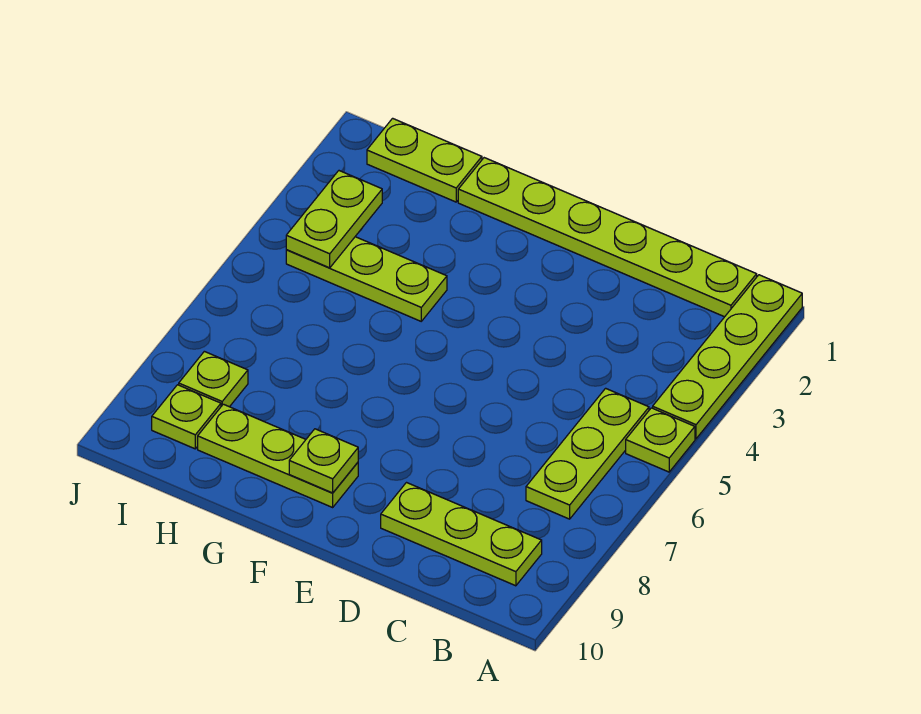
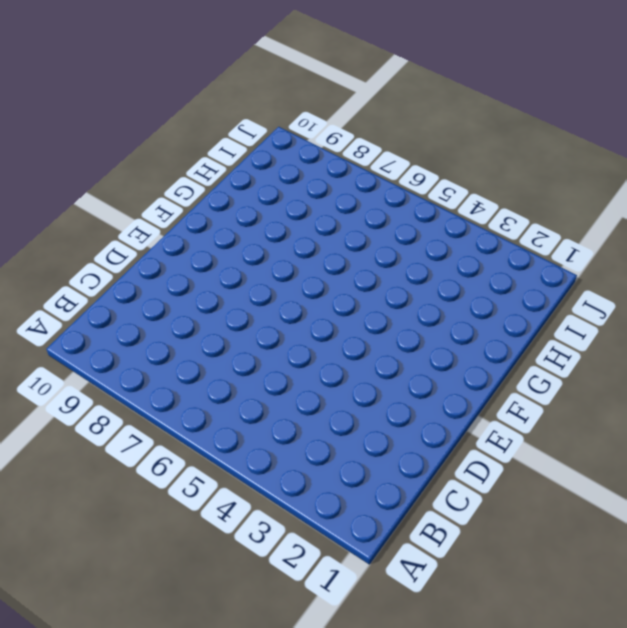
none -> lime 1x4 plate [653,275,802,439]
none -> lime 1x1 plate [626,408,695,472]
none -> lime 1x6 plate [458,158,757,317]

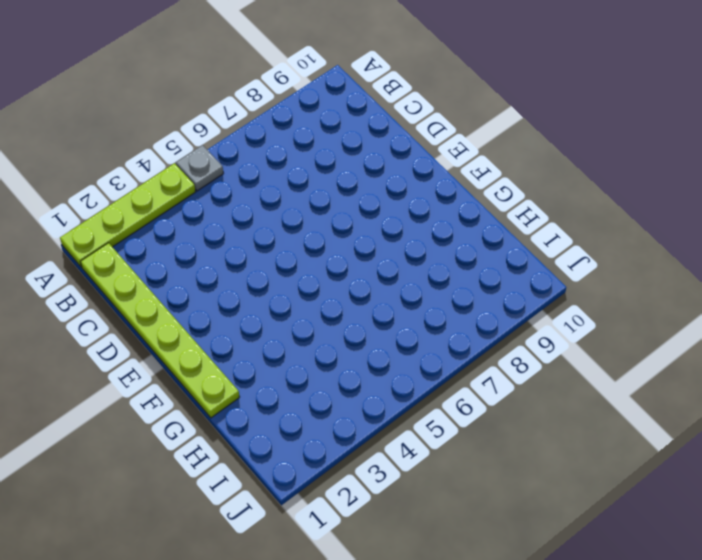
grey 1x1 plate [176,145,223,191] -> lime 1x1 plate [626,408,695,472]
none -> lime 1x3 plate [526,388,649,519]
none -> lime 1x3 plate [381,483,542,586]
none -> lime 1x3 plate [198,404,358,507]

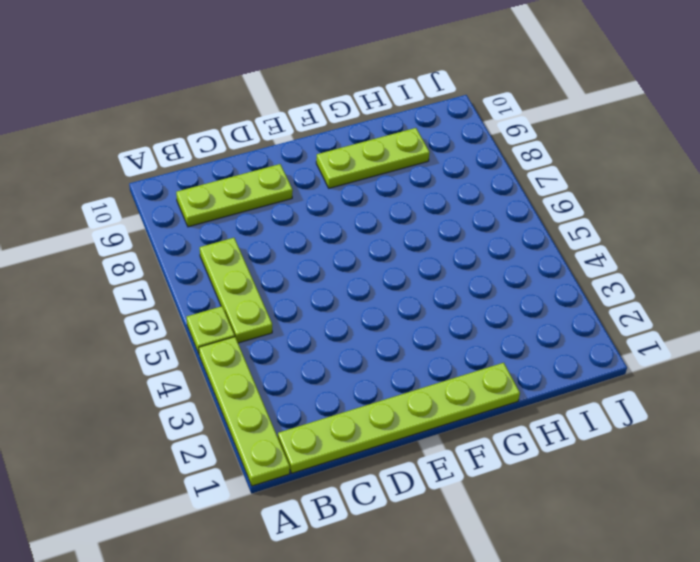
none -> lime 1x3 plate [286,237,447,321]
none -> lime 1x2 plate [367,118,482,202]
none -> lime 1x1 plate [179,351,248,407]

